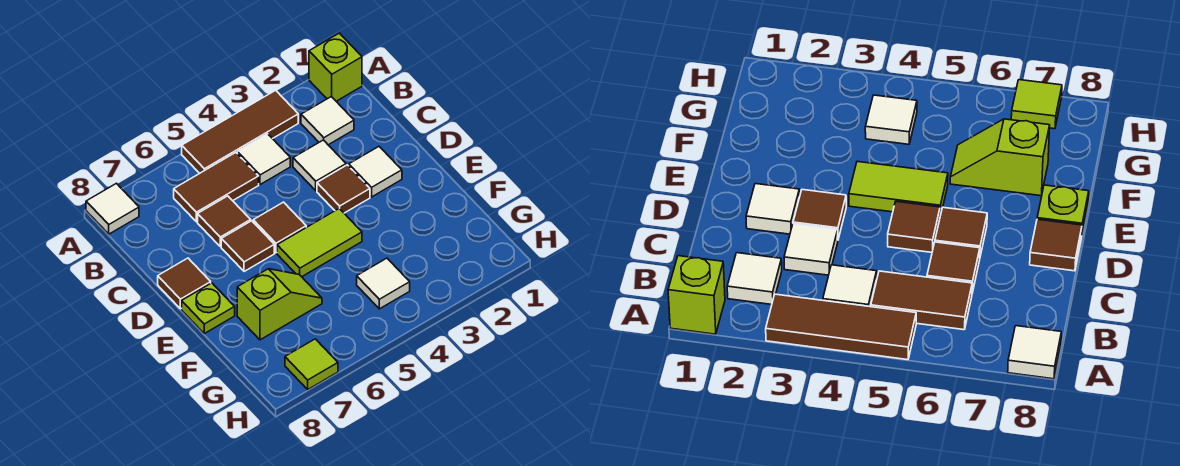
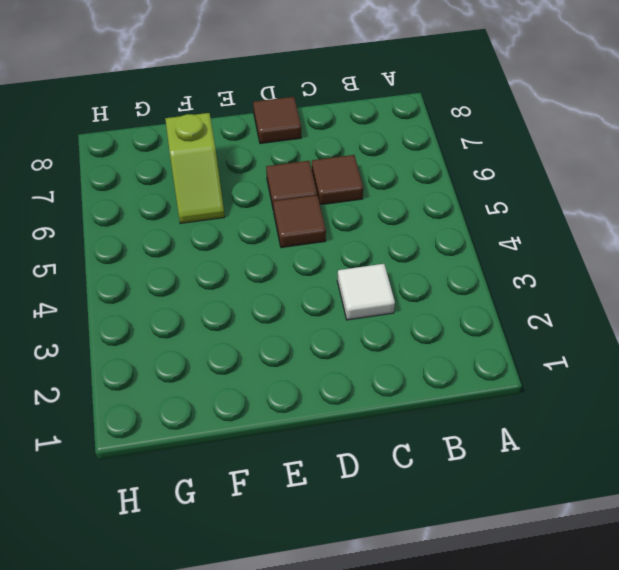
none -> lime 1x1 brick [309,33,362,101]
none -> brown 1x3 tile [182,90,298,173]
none -> white 1x1 tile [86,183,139,234]

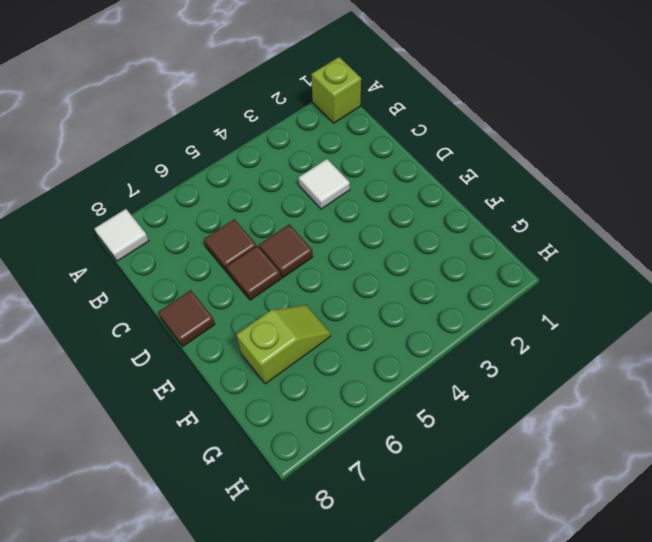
none -> brown 1x3 tile [182,90,298,173]
none -> white 1x1 tile [301,97,354,145]
none -> white 1x1 tile [237,134,290,185]

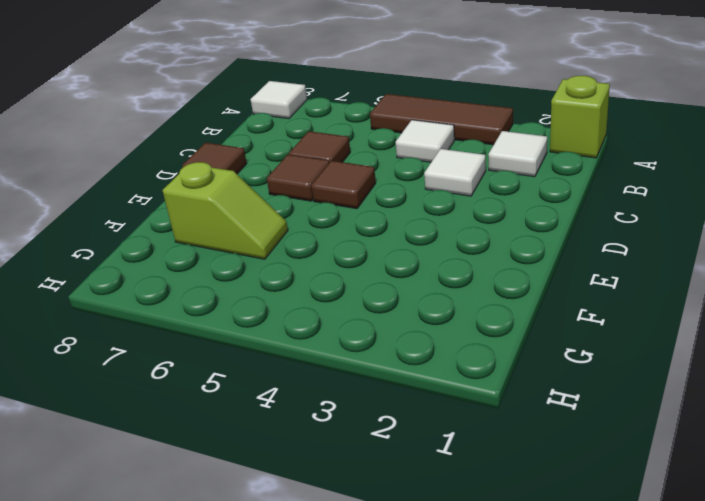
none -> brown 1x2 tile [174,153,259,222]
none -> white 1x1 tile [349,147,402,197]
none -> brown 1x1 tile [317,165,370,213]

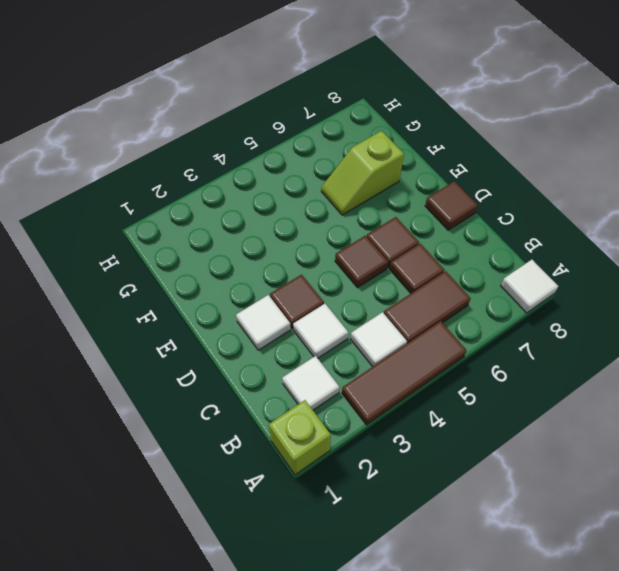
none -> lime 1x2 tile [277,209,362,277]
none -> lime 1x1 plate [182,283,235,334]
none -> white 1x1 tile [357,258,410,309]

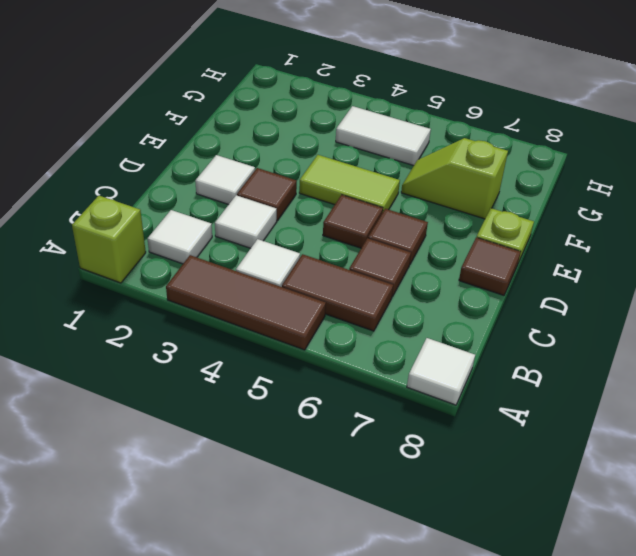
white 1x2 tile [336,106,431,166] -> white 1x1 tile [357,258,410,309]
none -> lime 1x1 tile [285,339,338,389]

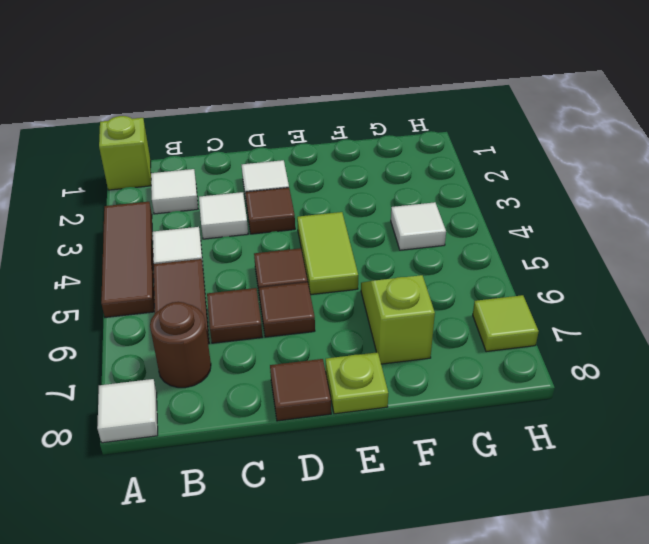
brown 1x1 round brick [150,302,211,388] -> none

